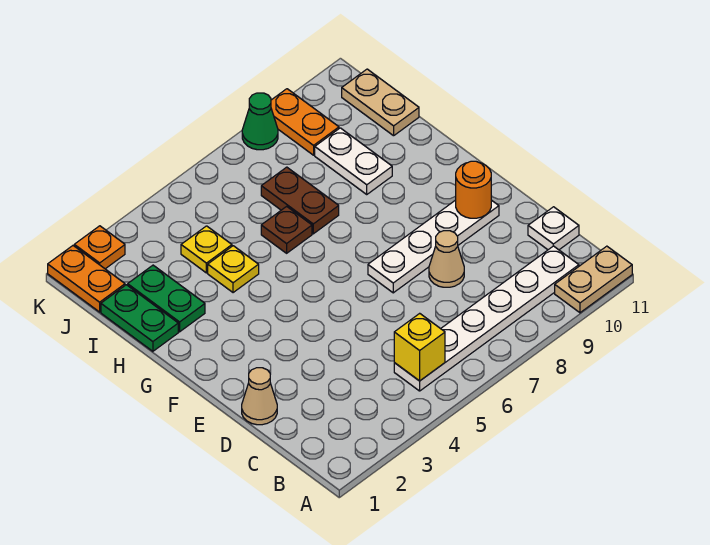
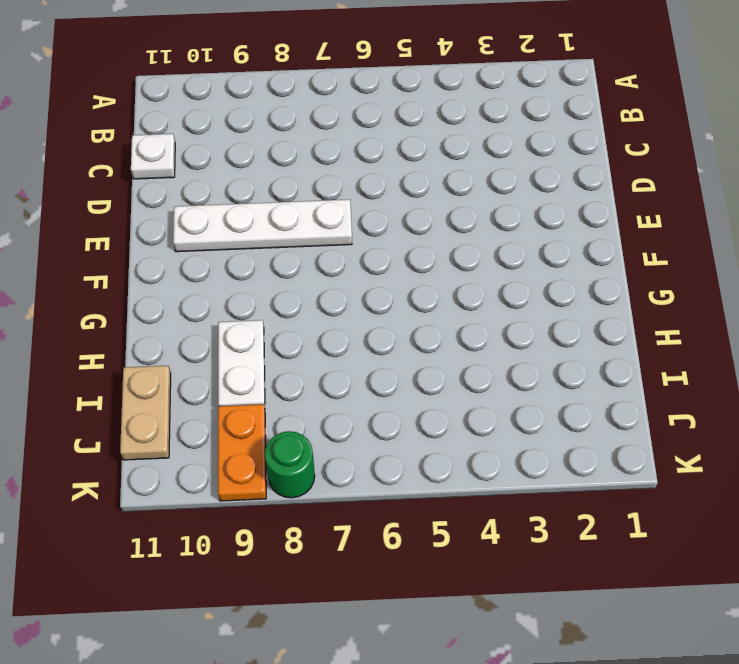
green 1x1 round brick [265,431,315,498] -> green 1x1 cone [242,93,278,150]
none -> tan 1x2 plate [555,246,632,313]
none -> white 1x6 plate [394,246,579,391]
none -> tan 1x1 cone [242,368,277,425]

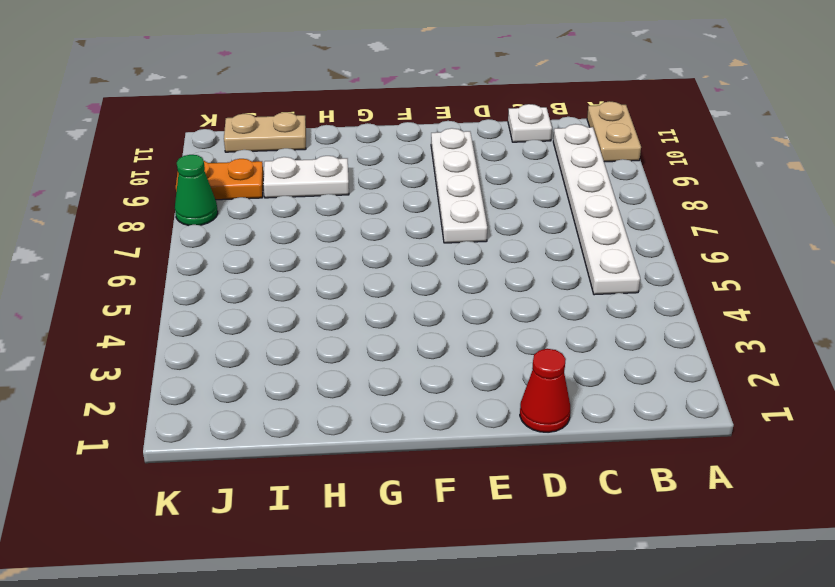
red 1x1 cone [520,349,570,432] -> tan 1x1 cone [242,368,277,425]
none -> tan 1x1 cone [429,231,464,287]
none -> green 1x2 plate [101,285,178,351]
none -> green 1x2 plate [128,265,205,332]

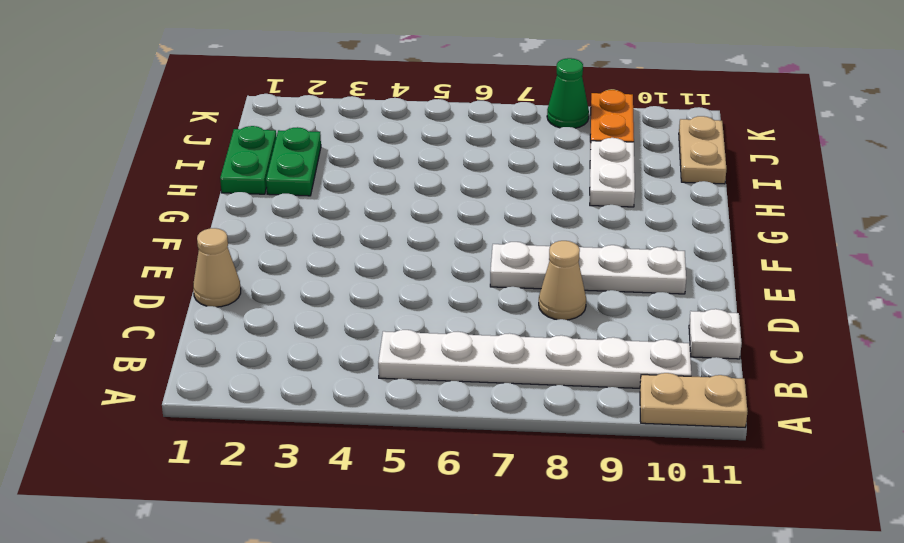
none -> yellow 1x1 plate [208,246,259,293]
none -> brown 1x1 plate [261,206,312,253]
none -> brown 1x2 plate [261,167,339,234]

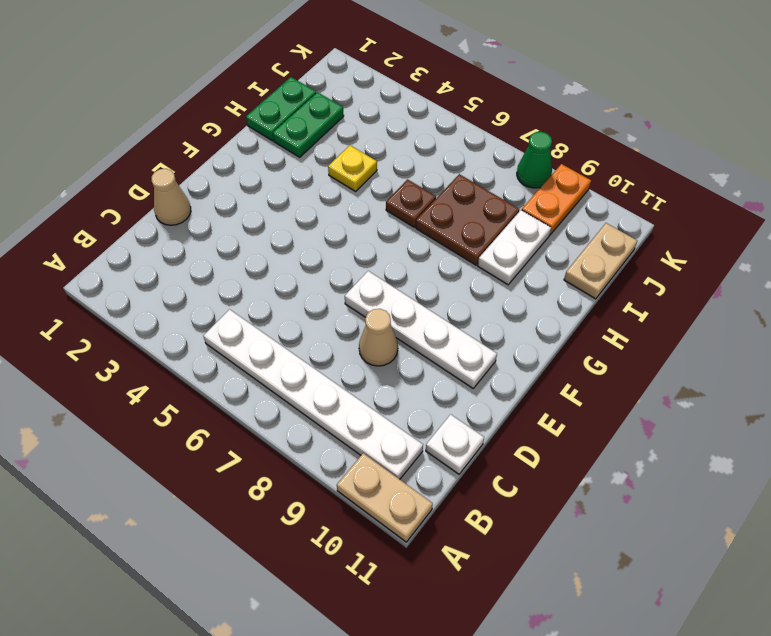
brown 2x2 plate [416,174,519,265] -> brown 1x2 plate [261,167,339,234]
none -> yellow 1x1 plate [181,226,232,273]
none -> orange 1x2 plate [48,246,125,312]
none -> orange 1x1 plate [74,226,125,269]

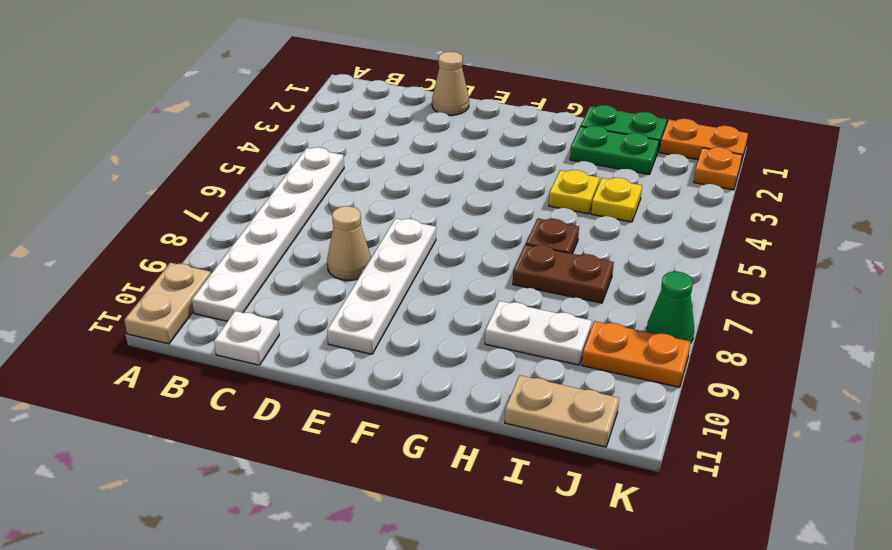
none -> yellow 1x1 brick [394,313,445,381]
none -> orange 1x1 round brick [456,161,491,218]

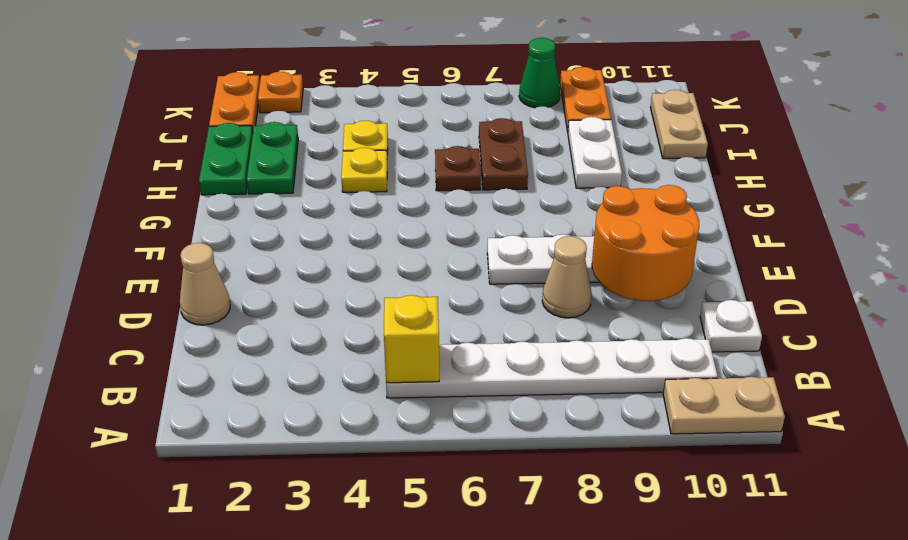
orange 2x2 round brick [592,185,699,301] -> orange 1x1 round brick [456,161,491,218]

